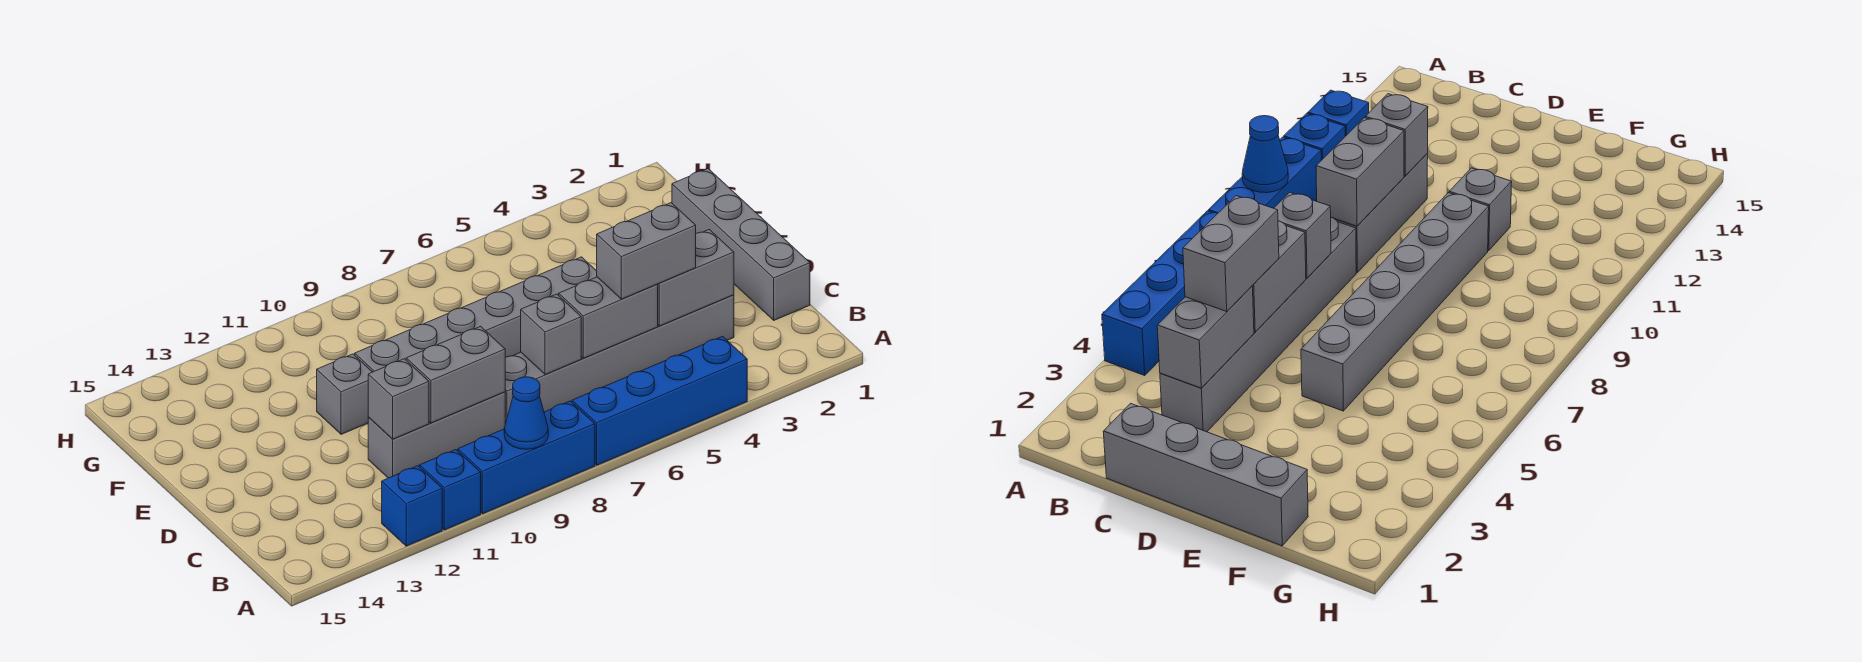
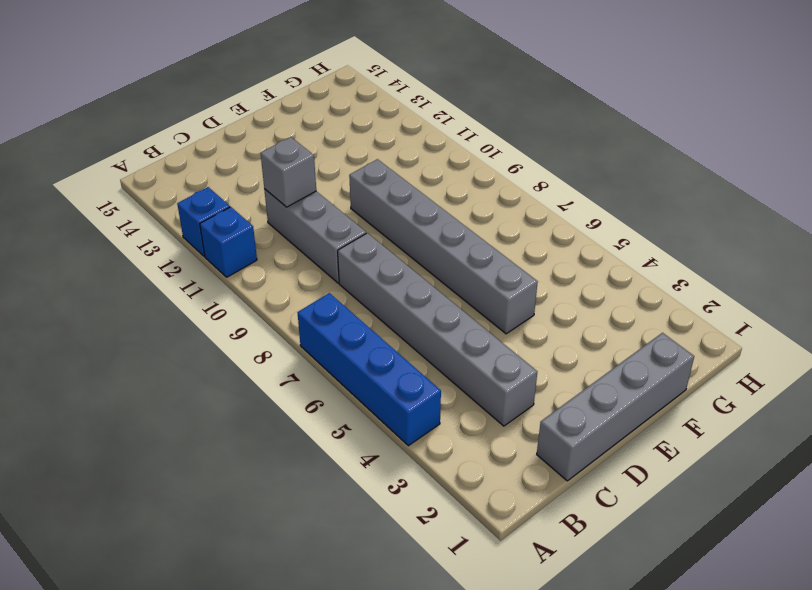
none -> blue 1x3 brick [458,401,595,514]
none -> grey 1x1 brick [317,354,372,434]
none -> blue 1x1 cone [504,377,548,449]

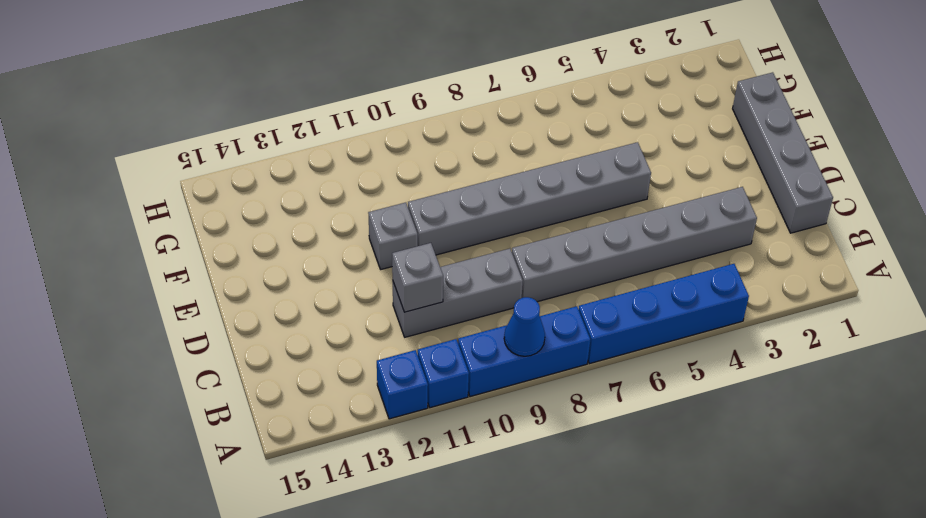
none -> grey 1x2 brick [657,230,734,326]
none -> grey 1x2 brick [559,277,658,358]
none -> grey 1x1 brick [521,294,581,375]

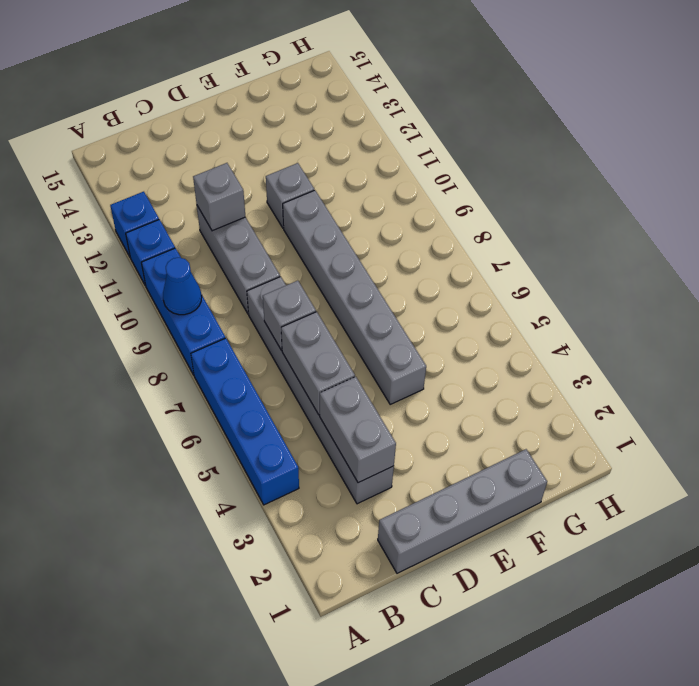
none -> grey 1x2 brick [406,326,505,423]
none -> grey 1x2 brick [597,203,696,299]

